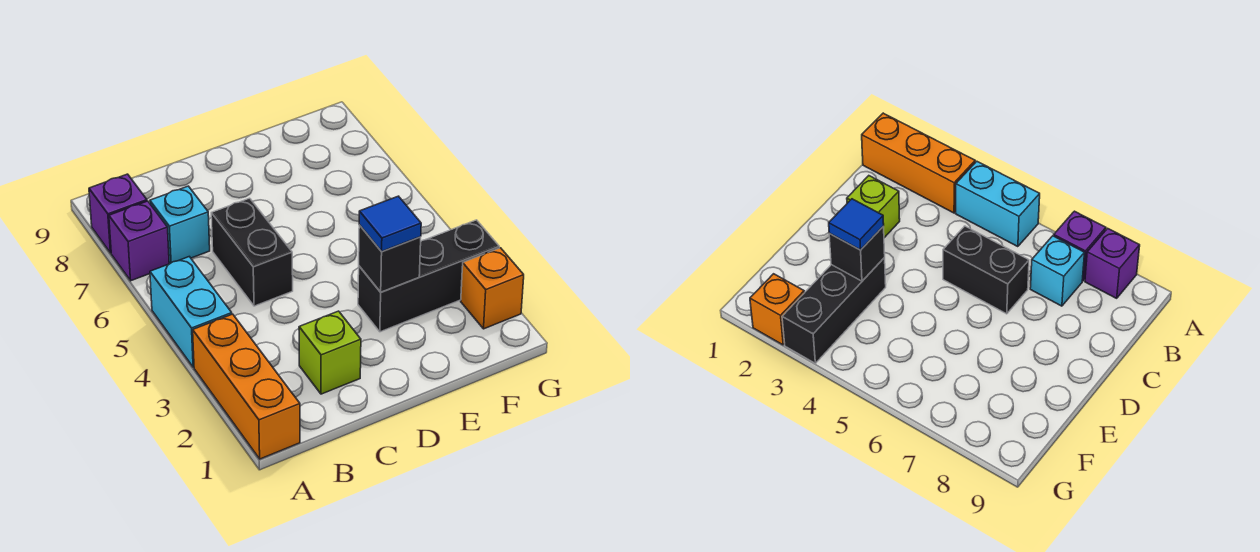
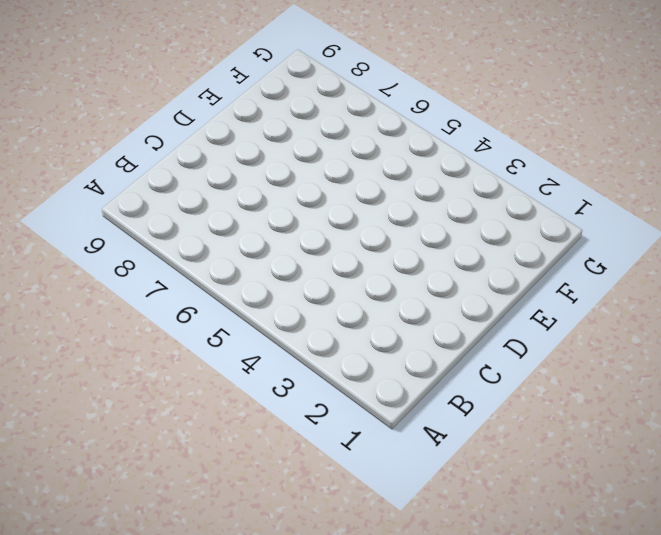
none -> orange 1x3 brick [193,314,300,459]
none -> cyan 1x2 brick [150,257,232,367]

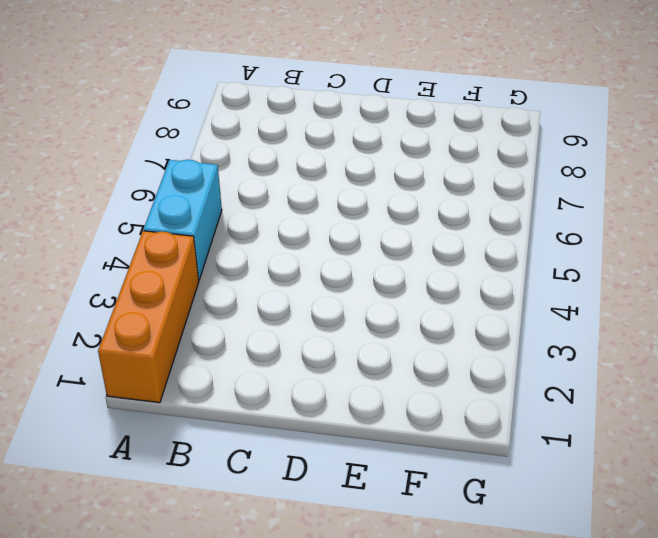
none -> purple 1x1 brick [109,201,169,281]
none -> purple 1x1 brick [89,174,147,253]

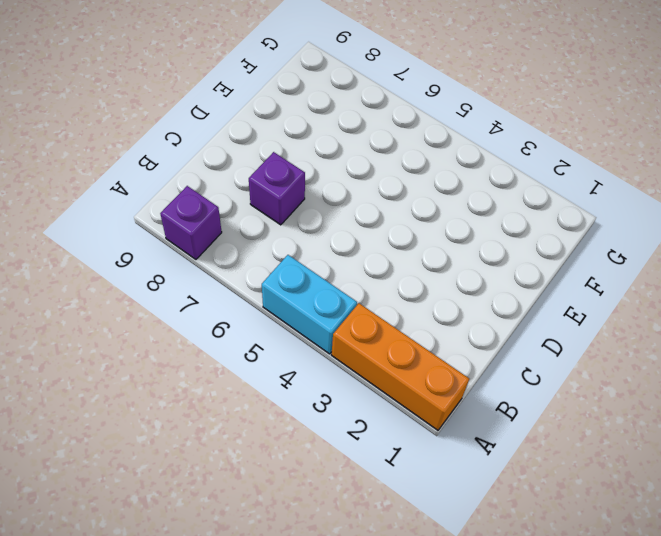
purple 1x1 brick [249,152,305,225] -> purple 1x1 brick moved to [109,201,169,281]
none -> cyan 1x1 brick [150,186,210,263]
none -> lime 1x1 brick [299,311,361,394]

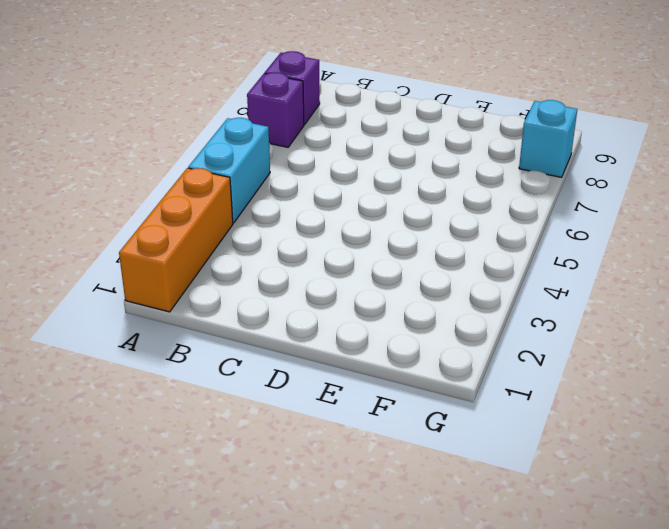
cyan 1x1 brick [519,100,577,177] -> cyan 1x1 brick moved to [150,186,210,263]
none -> lime 1x1 brick [299,311,361,394]
none -> black 1x2 brick [211,198,293,306]

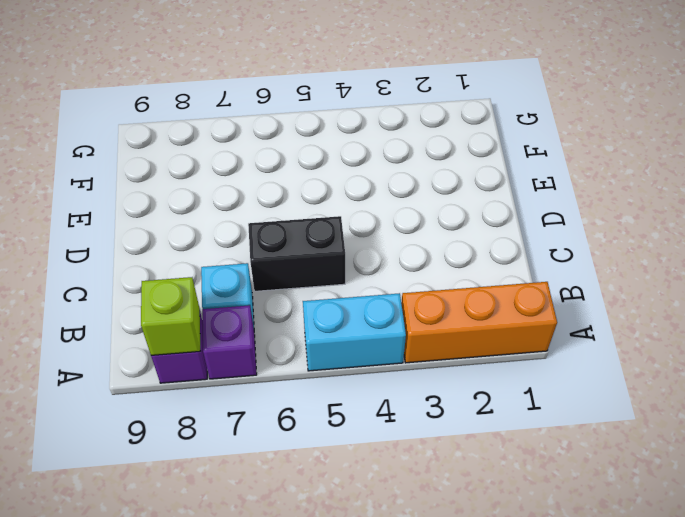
lime 1x1 brick [141,277,200,355] -> lime 1x1 brick moved to [299,311,361,394]
none -> black 1x3 brick [358,220,499,332]
none -> orange 1x1 brick [461,248,524,329]

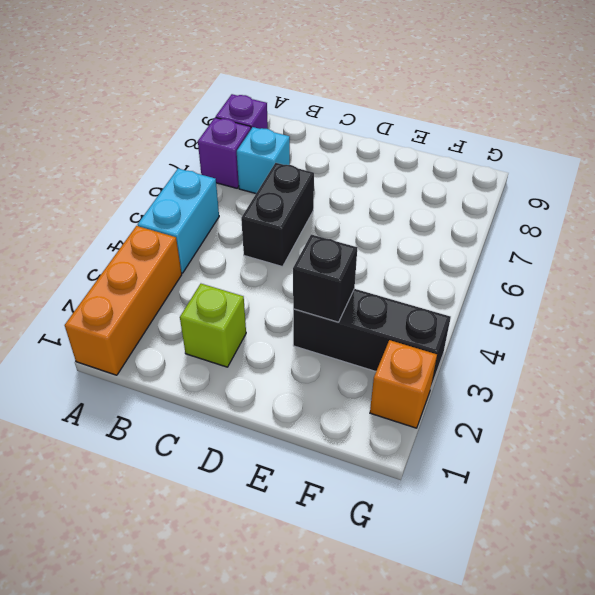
none -> blue 1x1 tile [359,196,421,251]

